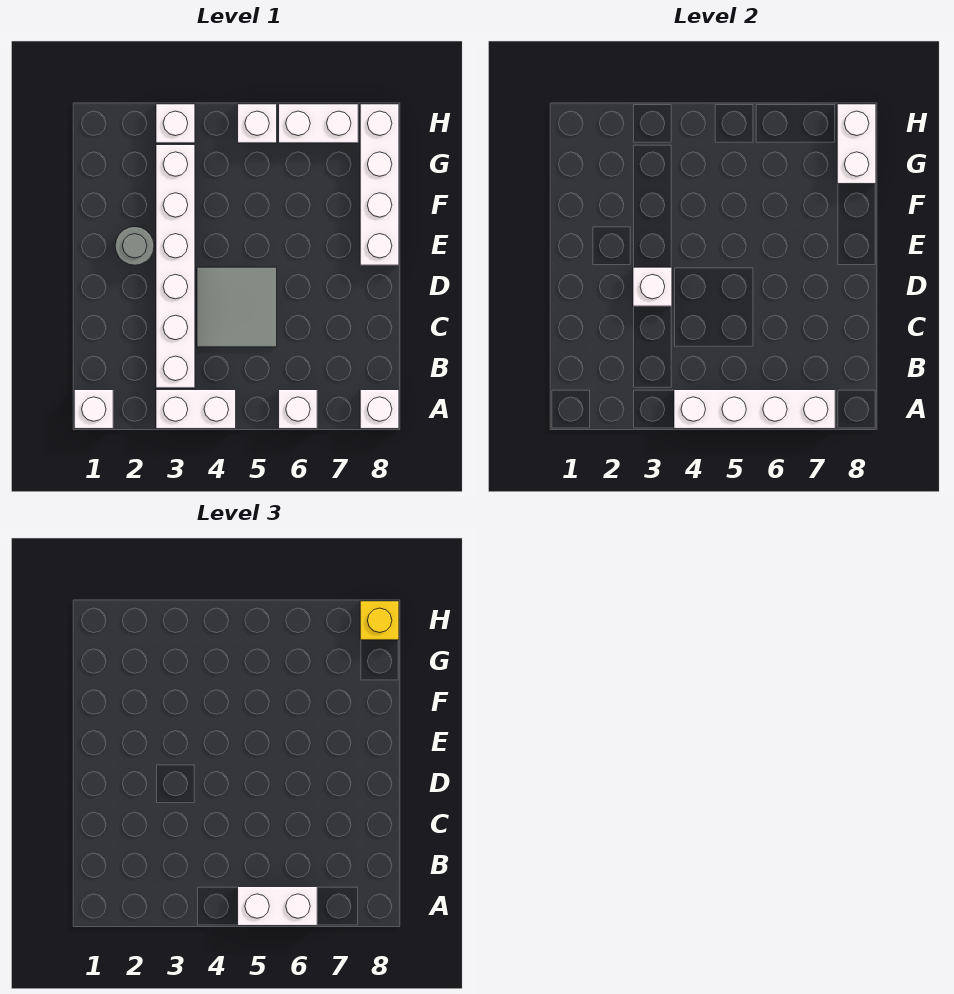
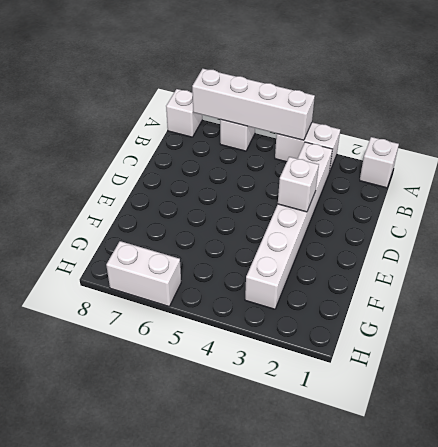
none -> grey 2x2 tile [197,267,277,347]
none -> grey 1x1 round brick [115,227,154,265]
none -> white 1x4 brick [360,104,399,265]

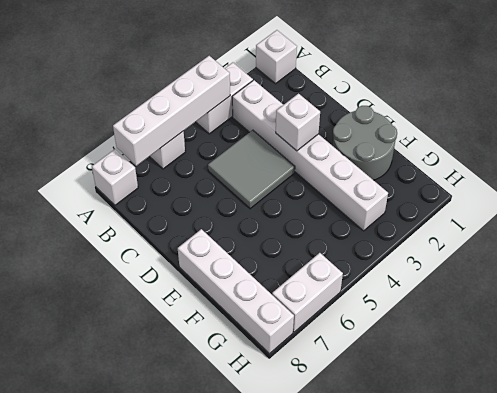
grey 2x2 round brick [332,106,397,180] -> grey 1x1 round brick [115,227,154,265]
none -> white 1x1 brick [156,104,195,143]
none -> white 1x1 brick [238,104,277,143]
none -> white 1x2 brick [837,104,876,184]

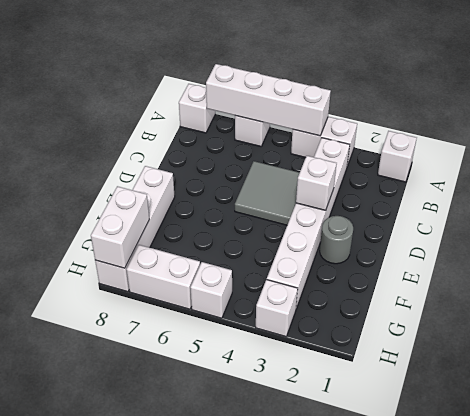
none -> white 1x2 brick [238,887,317,926]
none -> yellow 1x1 brick [360,601,399,640]

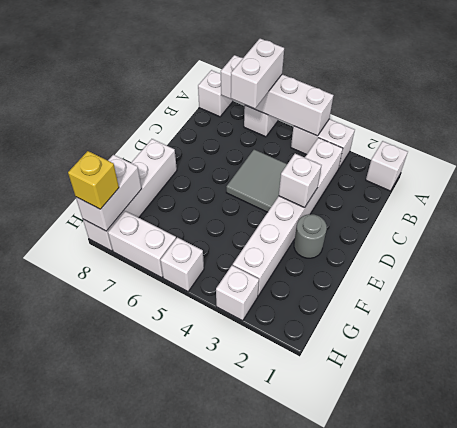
white 1x2 brick [231,38,284,109] -> white 1x2 brick turned to [238,887,317,926]

